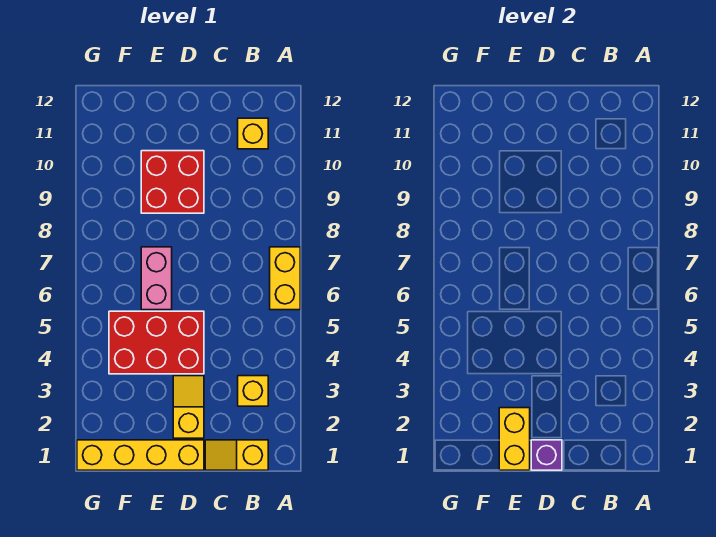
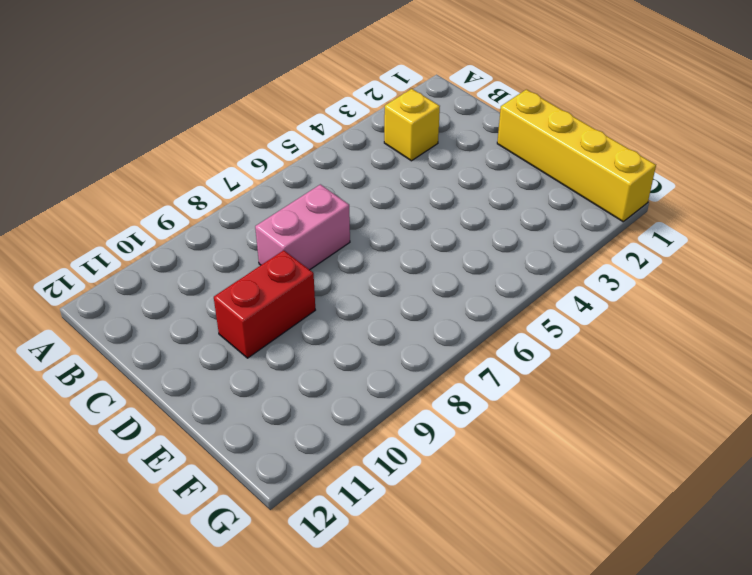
pink 1x2 brick [255,184,350,270] -> pink 1x2 brick moved to [141,247,172,310]
red 1x2 brick [214,250,315,358] -> red 2x2 brick [141,151,204,213]
none -> yellow 1x2 brick [270,247,300,310]
none -> yellow 1x2 slope [205,440,268,470]

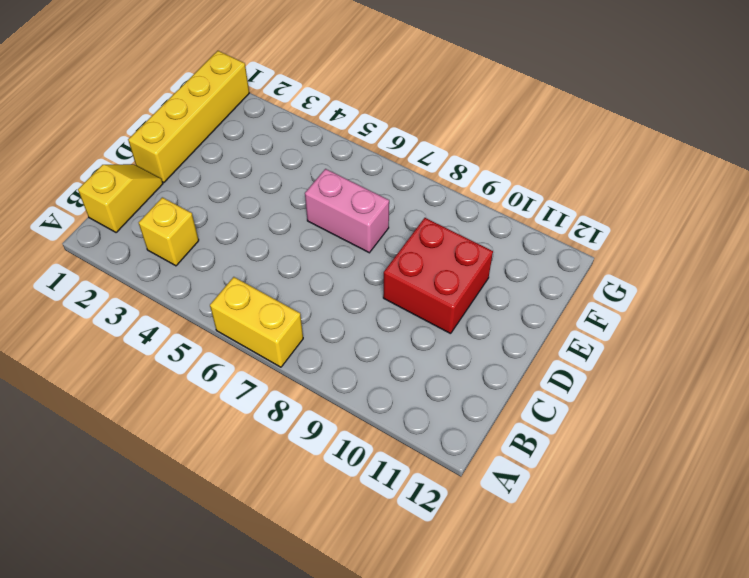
none -> yellow 1x1 brick [238,118,268,149]
none -> yellow 1x2 slope [173,376,204,438]

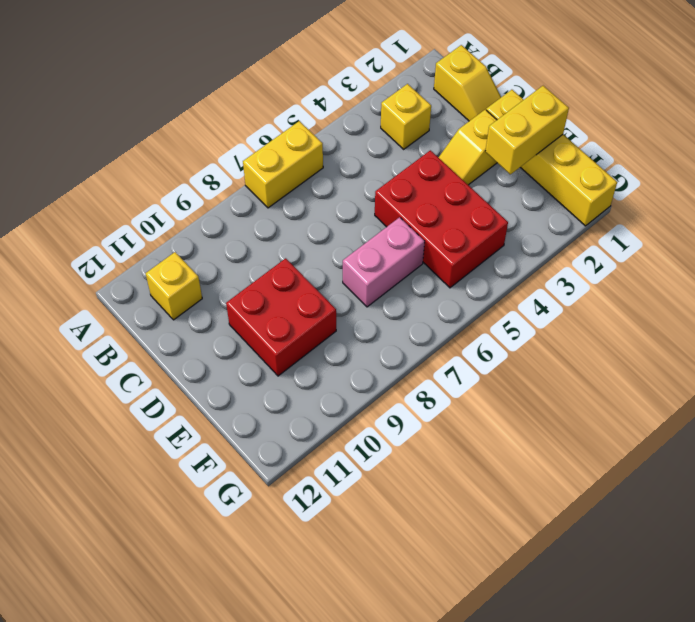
none -> purple 1x1 brick [531,440,562,470]

